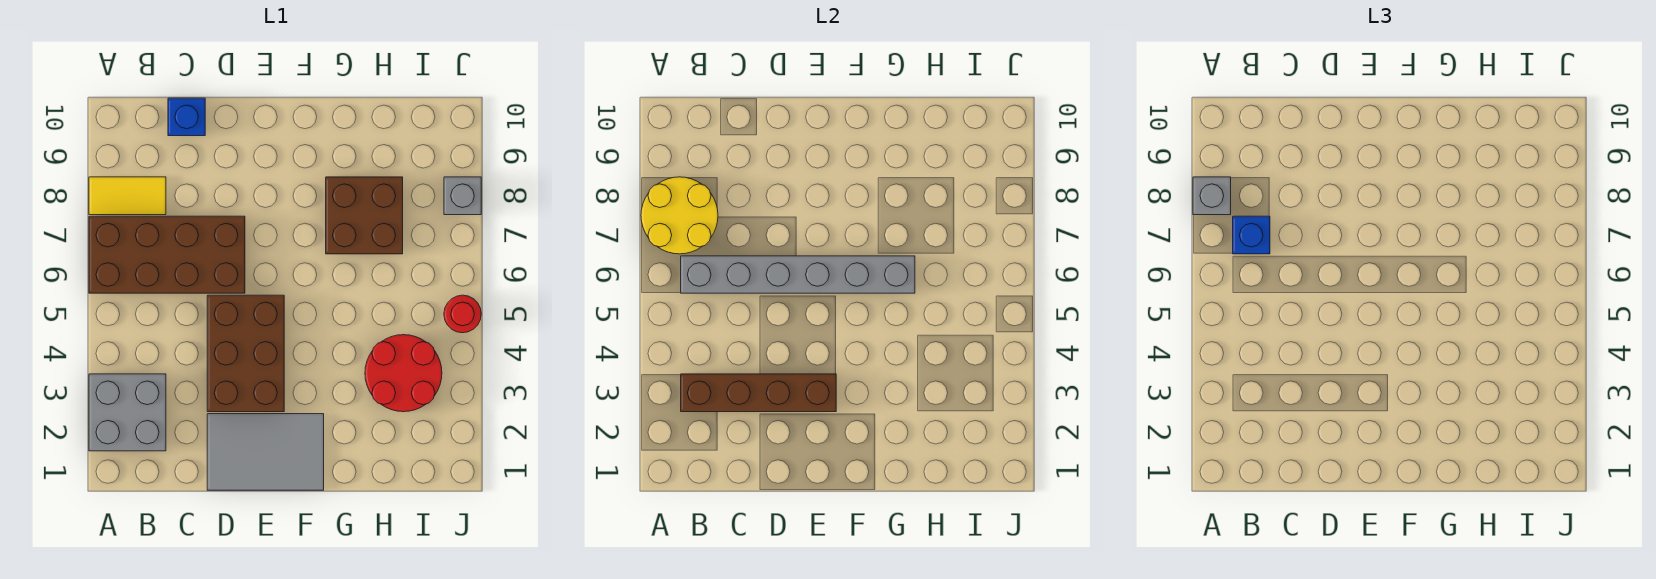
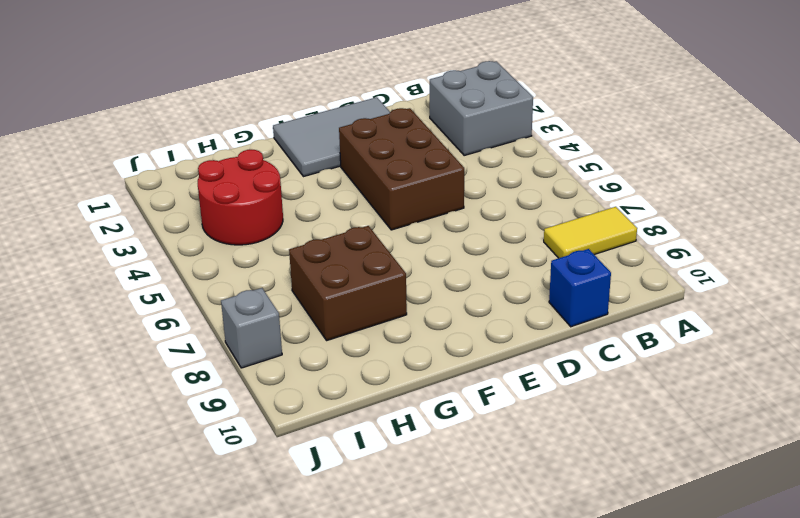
none -> brown 2x4 brick [89,216,245,293]
none -> red 1x1 round brick [444,295,481,333]
none -> yellow 2x2 round brick [641,177,718,254]

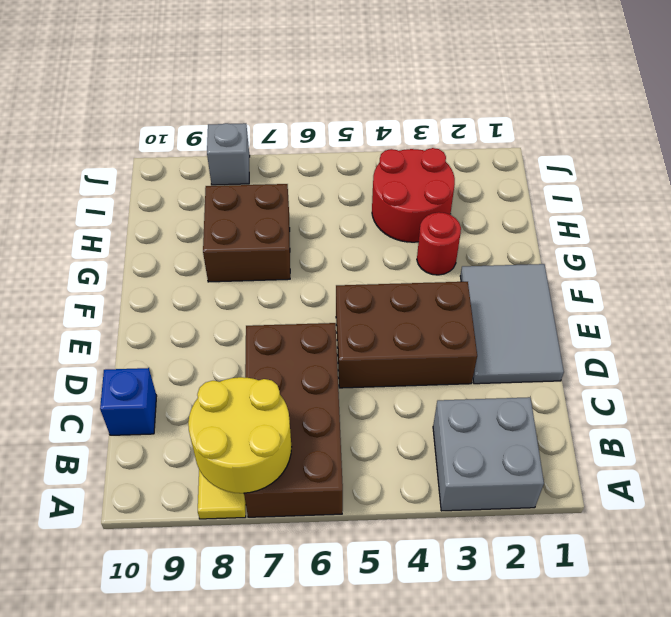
red 1x1 round brick [417,212,461,275] -> red 1x1 round brick moved to [444,295,481,333]
none -> brown 1x4 brick [681,374,836,412]
none -> grey 1x6 brick [681,256,915,293]
none -> grey 1x1 brick [1193,177,1231,215]

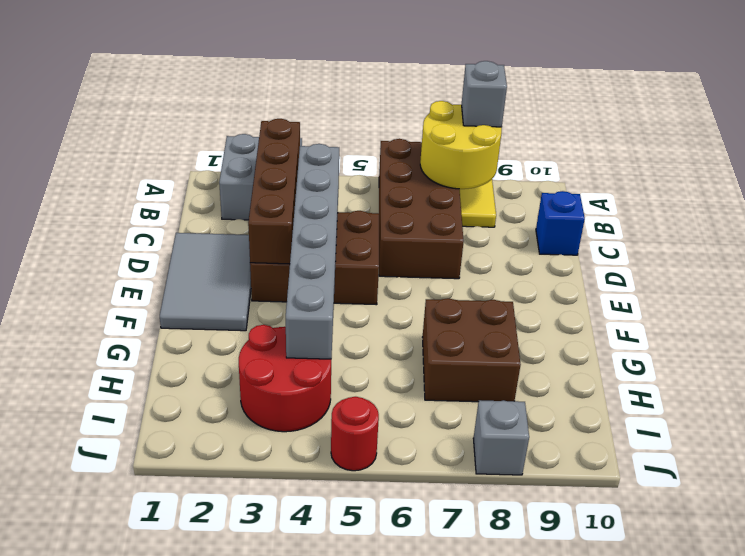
grey 1x6 brick [286,144,339,359] -> grey 1x6 brick moved to [681,256,915,293]
none -> blue 1x1 brick [1233,216,1270,254]

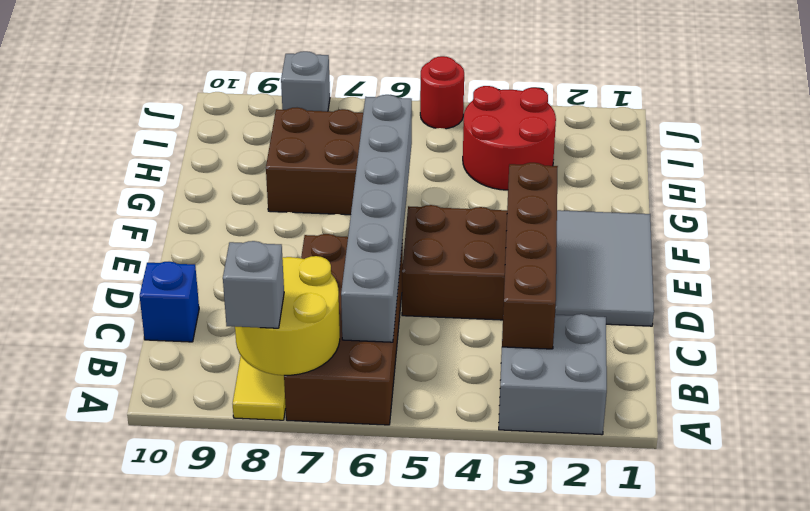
none -> blue 1x1 brick [1233,216,1270,254]

